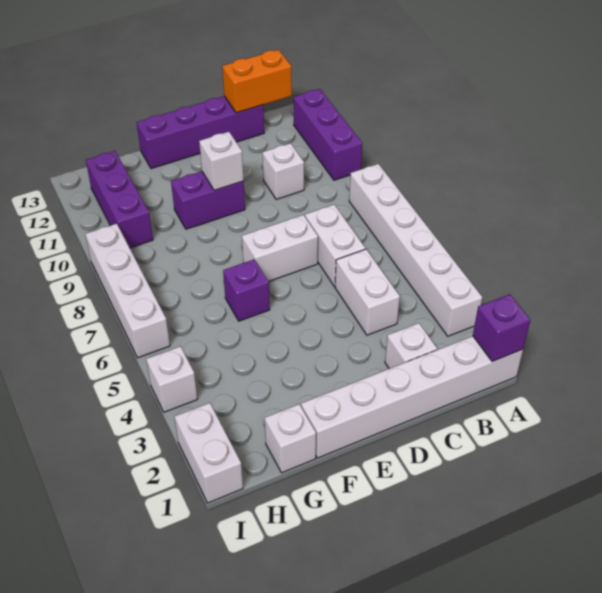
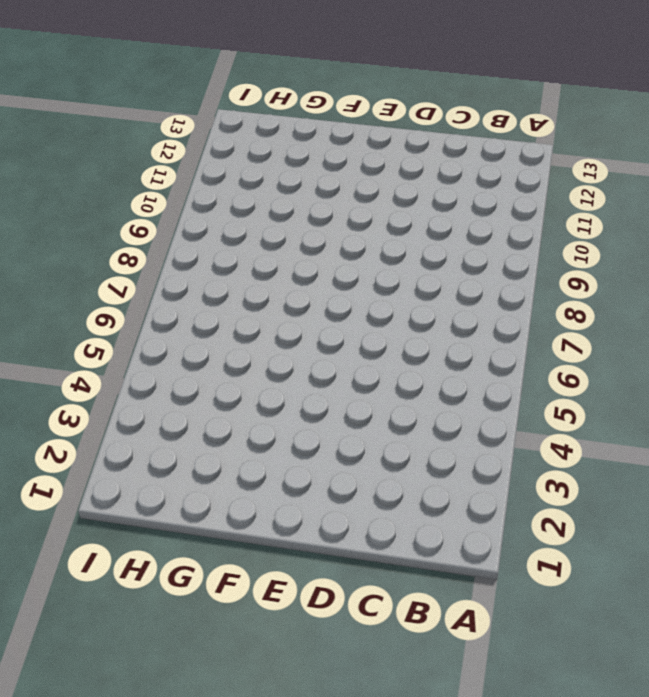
none -> white 1x6 brick [301,336,523,458]
none -> white 1x6 brick [349,164,482,336]
none -> purple 1x3 brick [294,89,362,180]

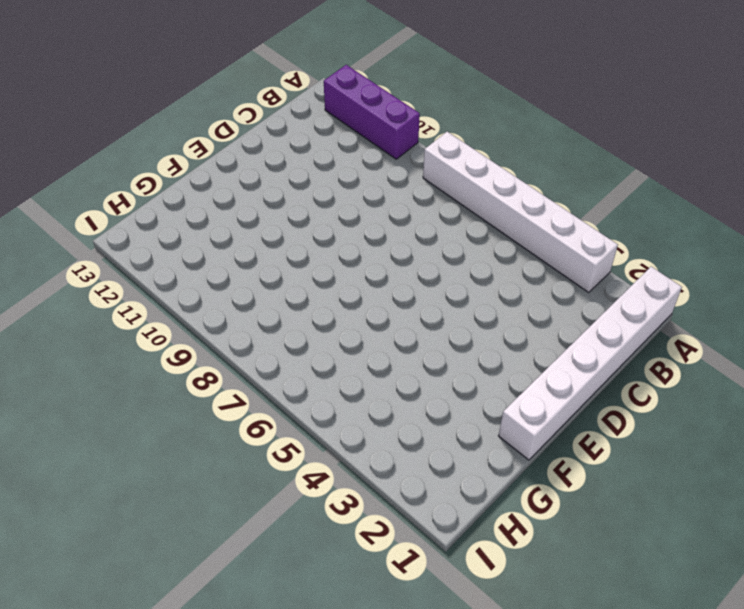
none -> white 1x1 brick [385,323,437,369]
none -> white 1x2 brick [335,249,400,335]
none -> white 1x2 brick [305,205,365,287]

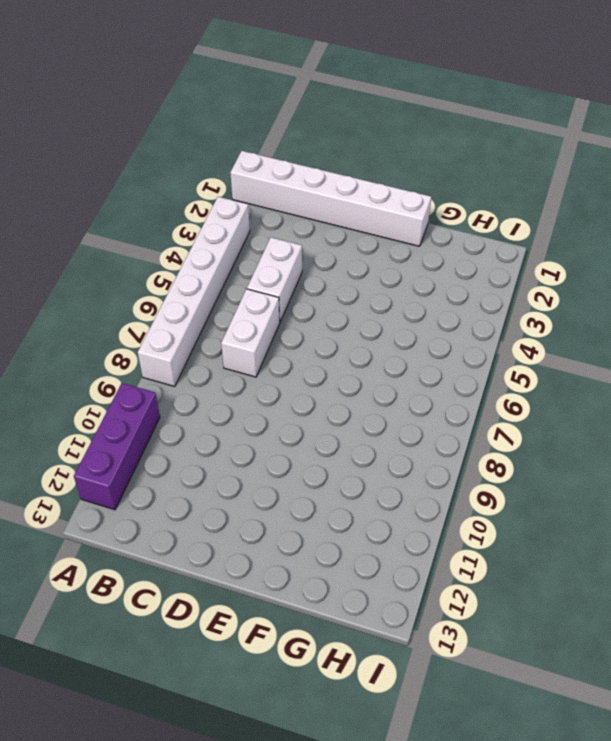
none -> white 1x1 brick [385,323,437,369]
none -> white 1x1 brick [263,143,304,199]
none -> purple 1x4 brick [136,96,264,169]

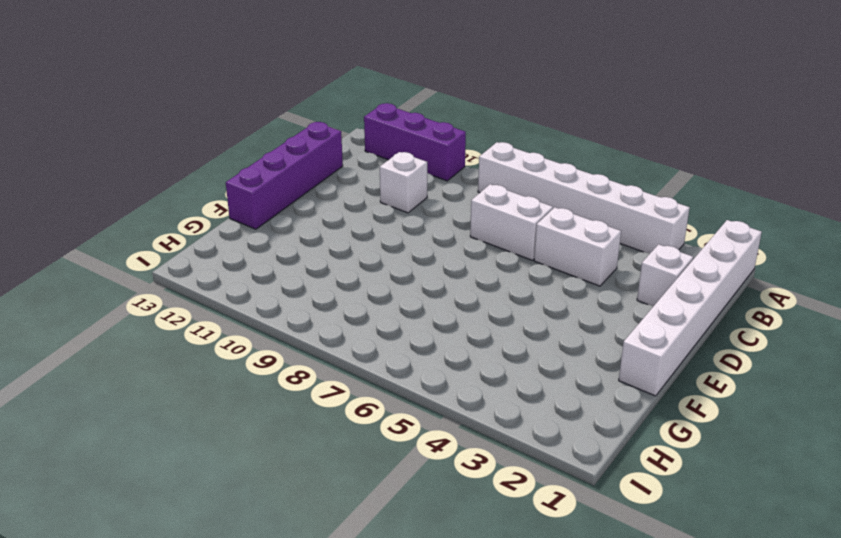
none -> white 1x2 brick [242,215,318,282]
none -> purple 1x2 brick [171,171,245,229]
none -> purple 1x1 brick [223,259,270,321]

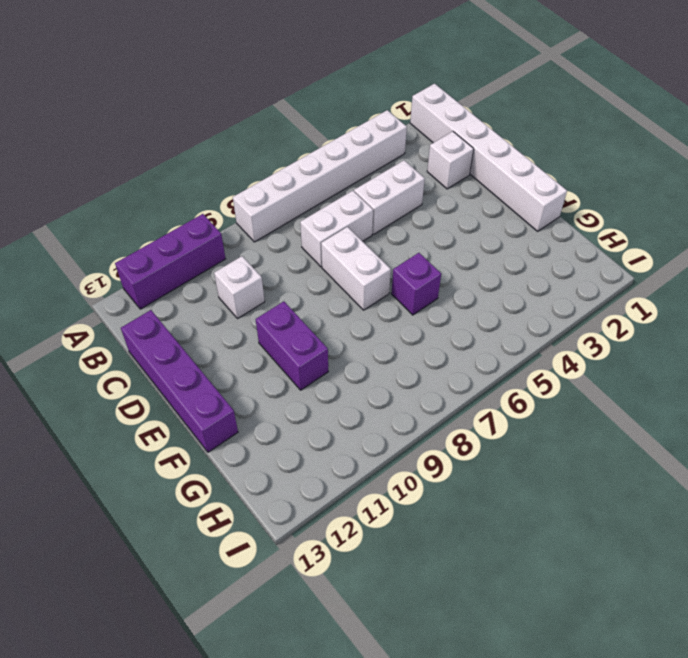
none -> white 1x1 brick [265,404,316,473]
none -> purple 1x3 brick [86,151,153,248]
none -> white 1x2 brick [174,403,243,503]

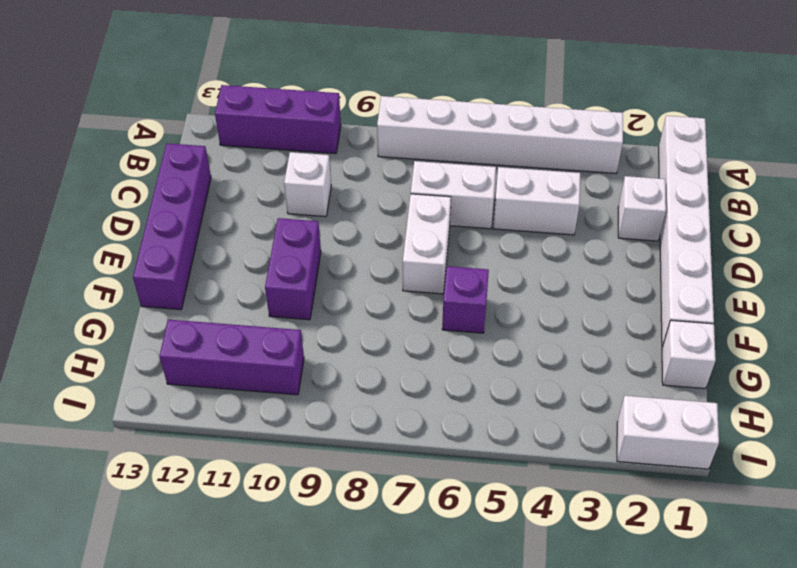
none -> white 1x1 brick [146,346,197,412]
none -> white 1x4 brick [85,224,170,358]
none -> purple 1x1 brick [473,294,530,361]

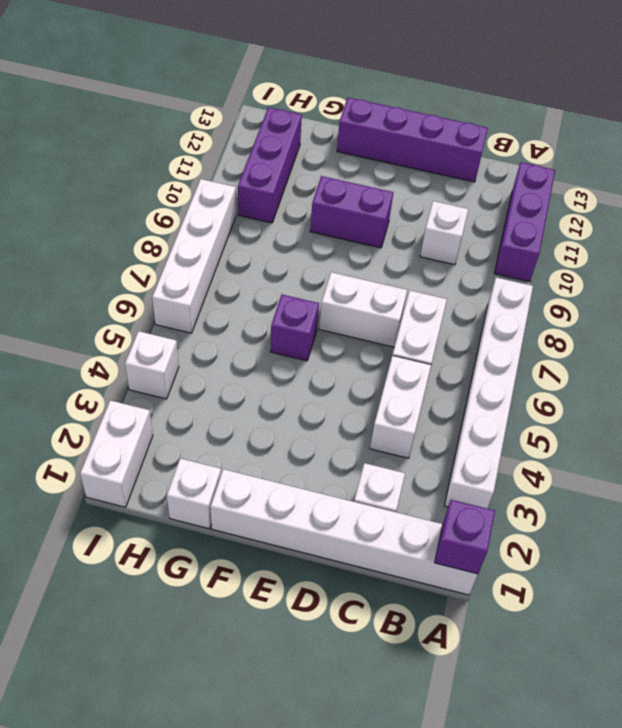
none -> orange 1x2 brick [222,50,292,113]
none -> white 1x1 brick [199,132,244,191]

